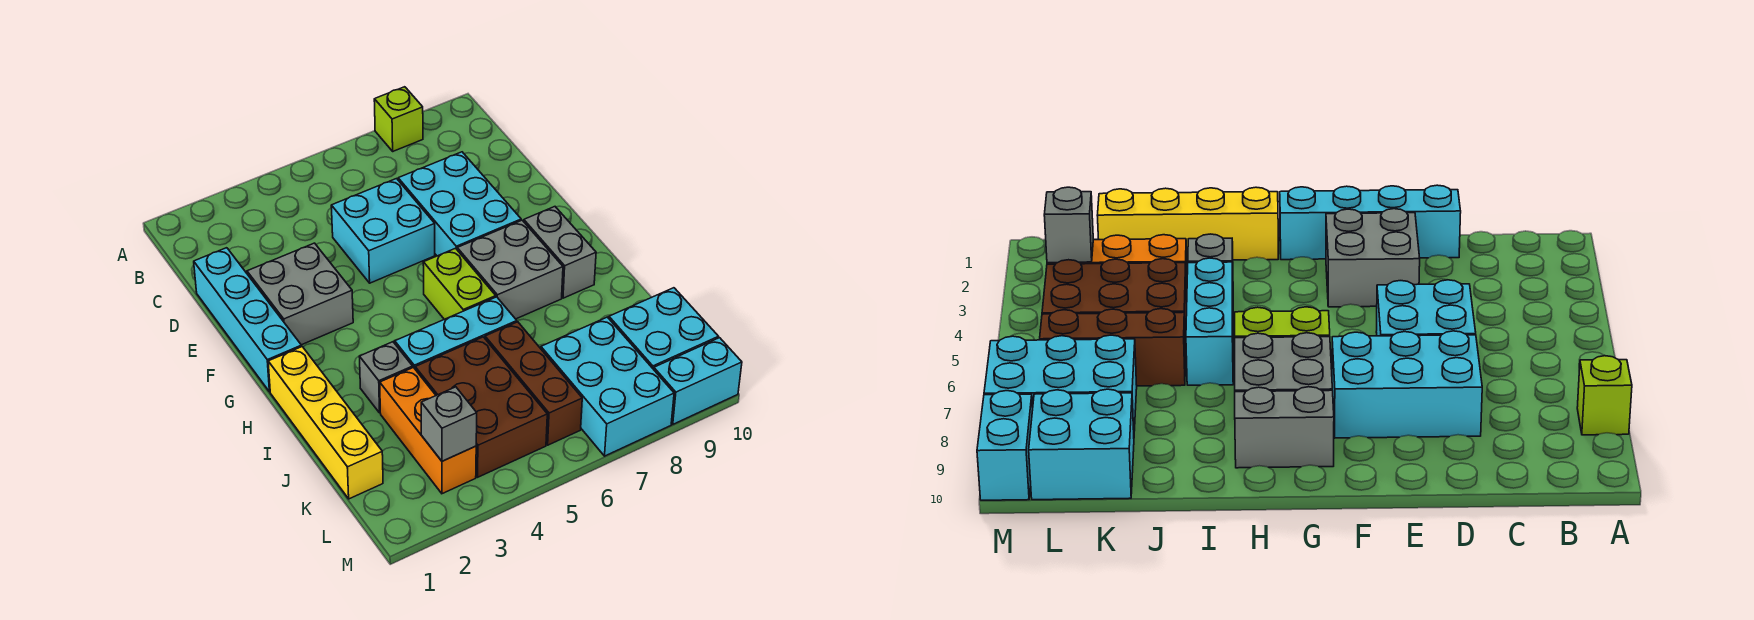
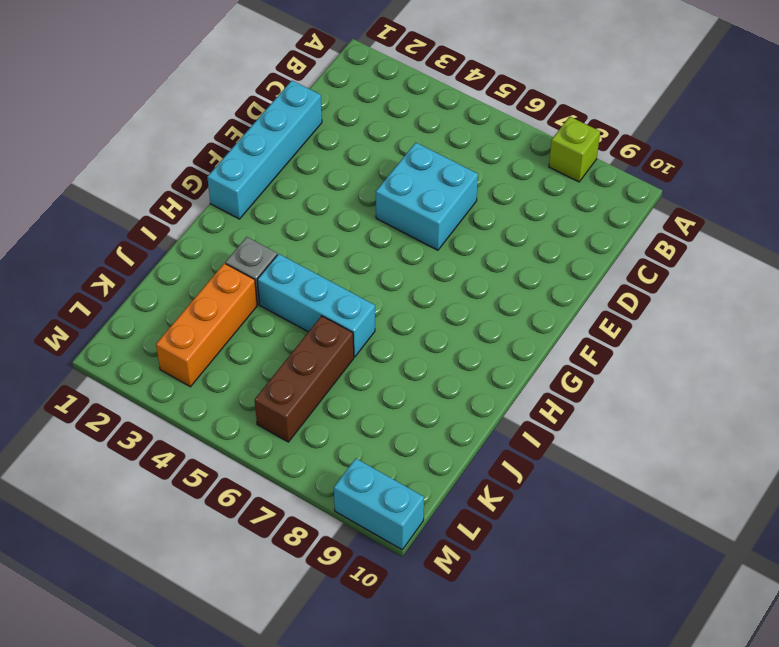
none -> cyan 2x3 brick [398,152,521,256]
none -> grey 2x2 brick [247,243,353,345]
none -> lime 1x2 brick [423,248,496,319]

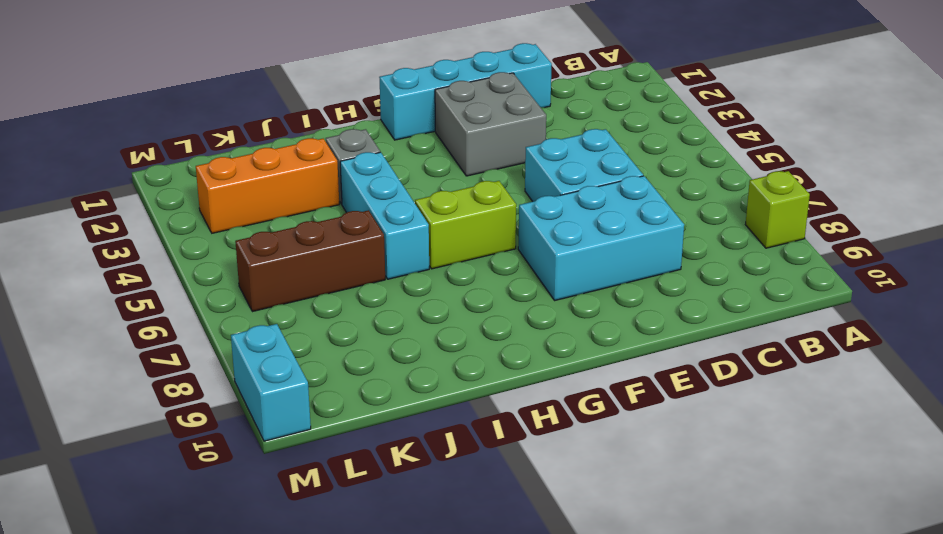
none -> grey 2x2 brick [457,220,563,319]
none -> grey 1x2 brick [524,207,596,298]
none -> yellow 1x4 brick [268,347,383,499]

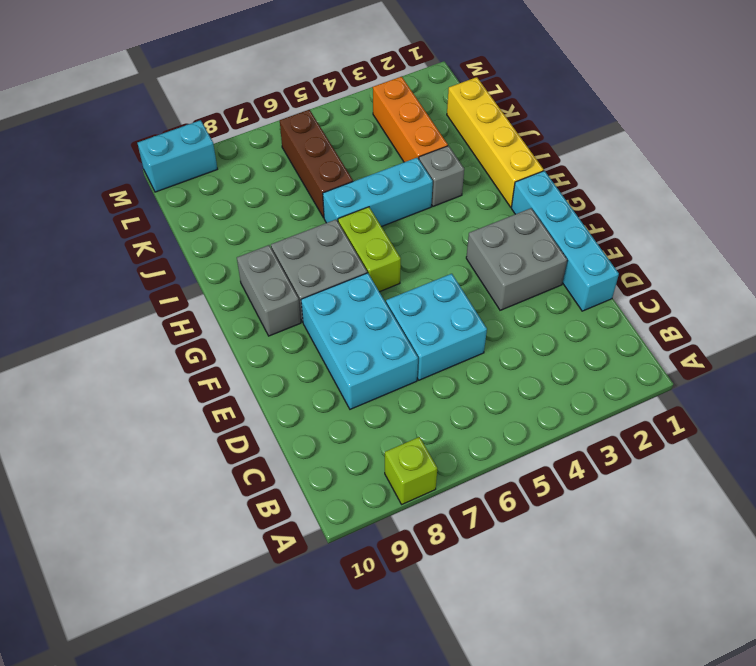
none -> brown 2x3 brick [415,337,547,477]
none -> cyan 2x3 brick [541,317,674,456]
none -> cyan 2x2 brick [609,288,719,369]

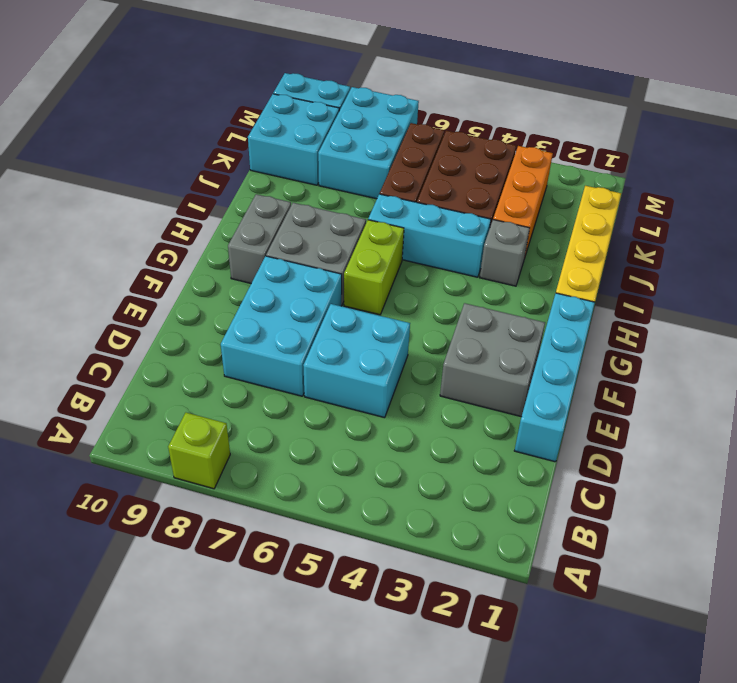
none -> grey 1x1 brick [421,387,477,461]

